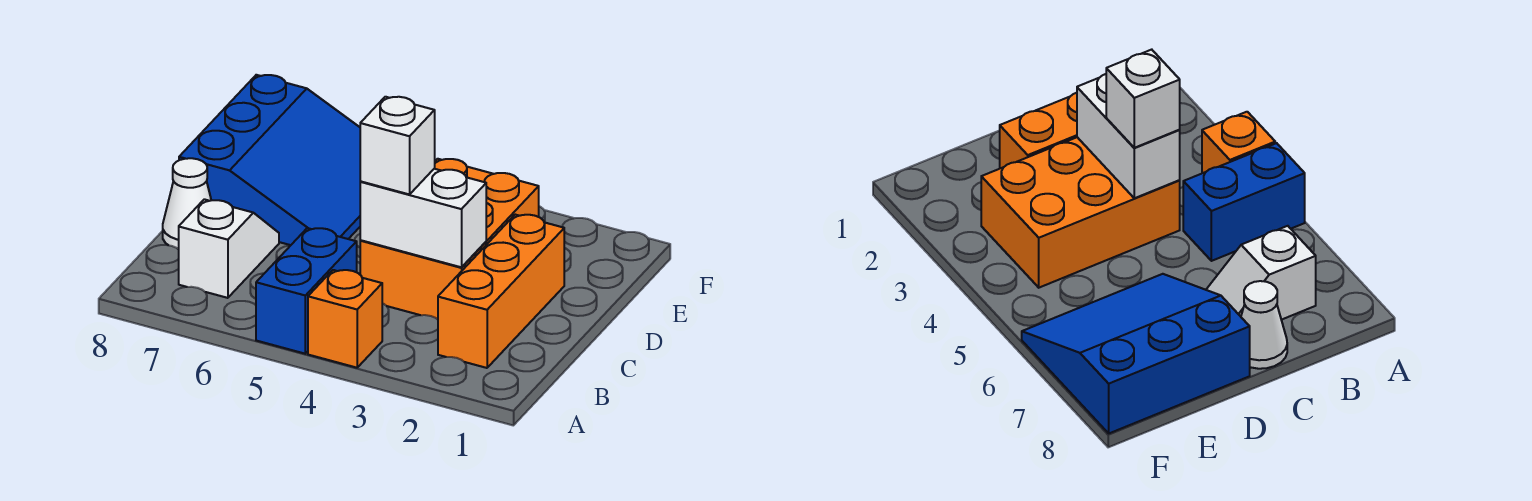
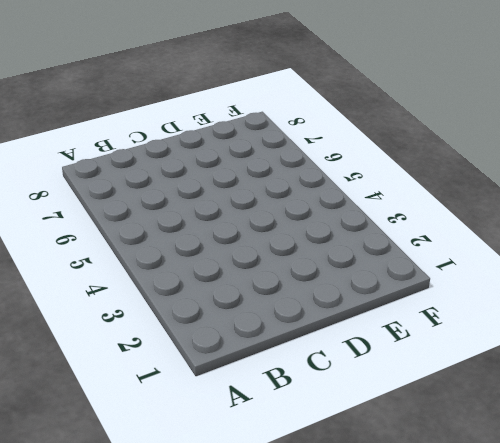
none -> orange 1x1 brick [308,270,382,368]
none -> blue 1x2 brick [256,228,357,354]

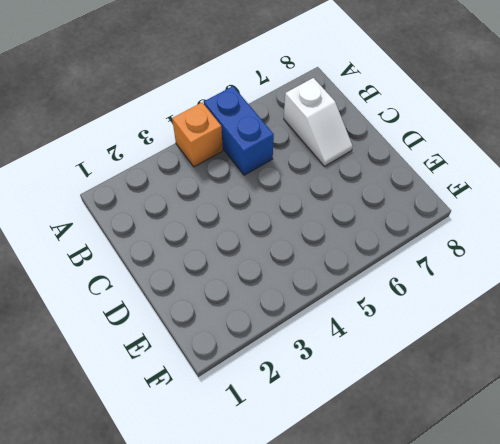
none -> orange 1x3 brick [438,215,564,368]
none -> orange 2x3 brick [360,159,539,319]

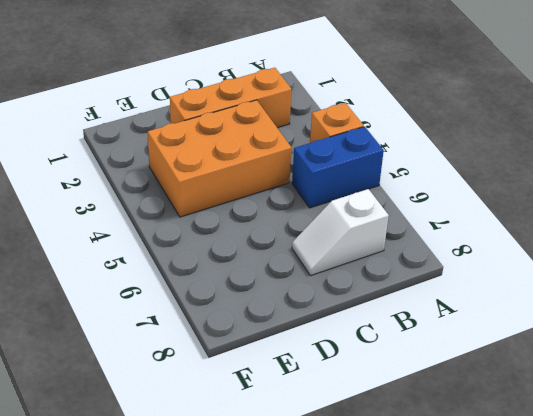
none -> white 1x1 cone [163,158,211,249]
none -> blue 3x3 slope [179,75,361,245]

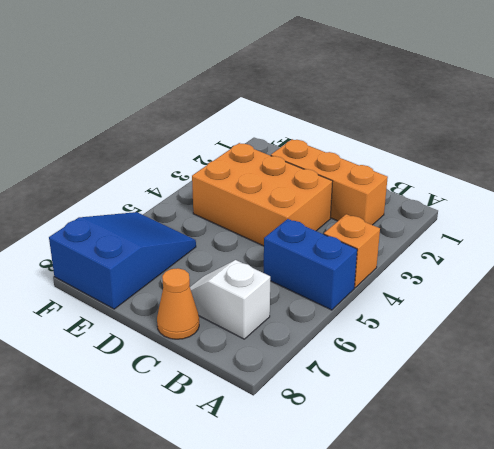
orange 1x1 cone [157,268,199,339] -> white 1x1 cone [163,158,211,249]
blue 2x3 slope [49,212,196,309] -> blue 3x3 slope [179,75,361,245]
none -> white 1x2 brick [360,169,486,267]
none -> white 1x1 brick [360,97,435,194]

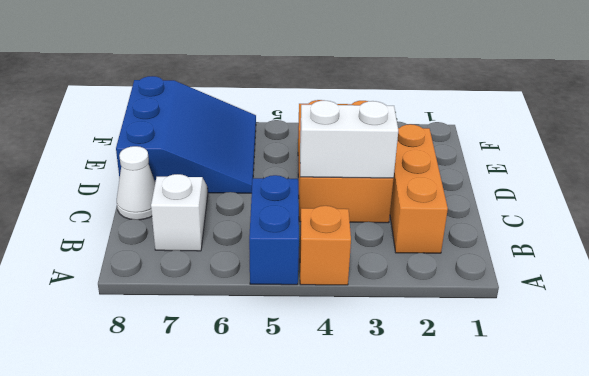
none -> white 1x1 brick [360,97,435,194]

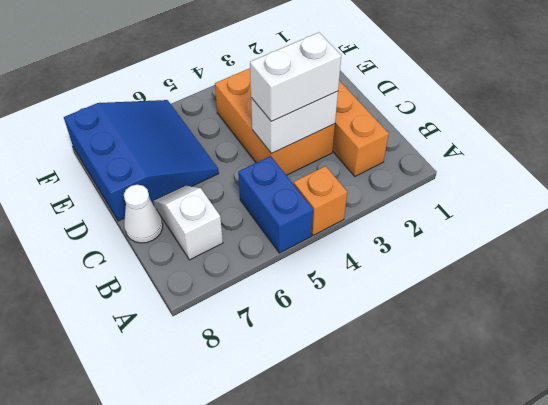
white 1x2 brick [250,33,341,121] -> white 1x1 brick [360,97,435,194]

